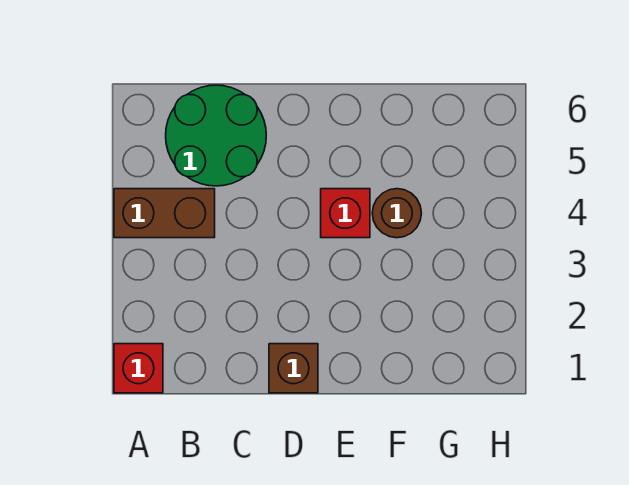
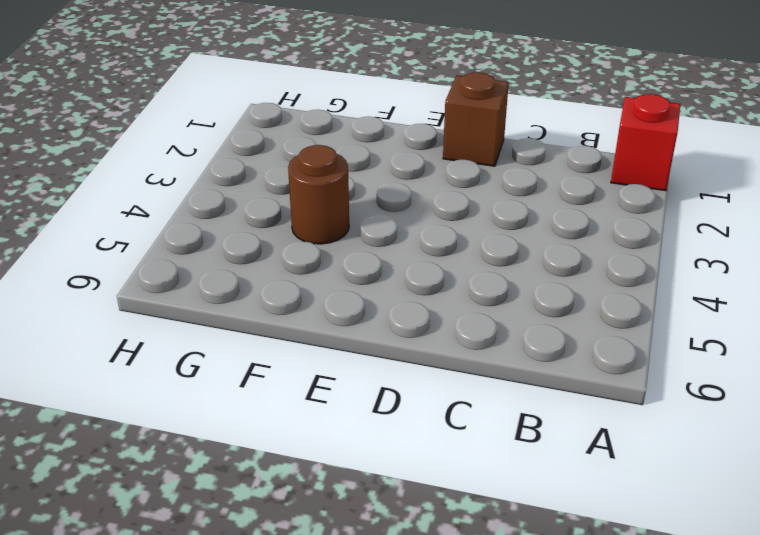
none -> brown 1x2 brick [114,189,215,238]
none -> green 2x2 round brick [166,85,266,186]

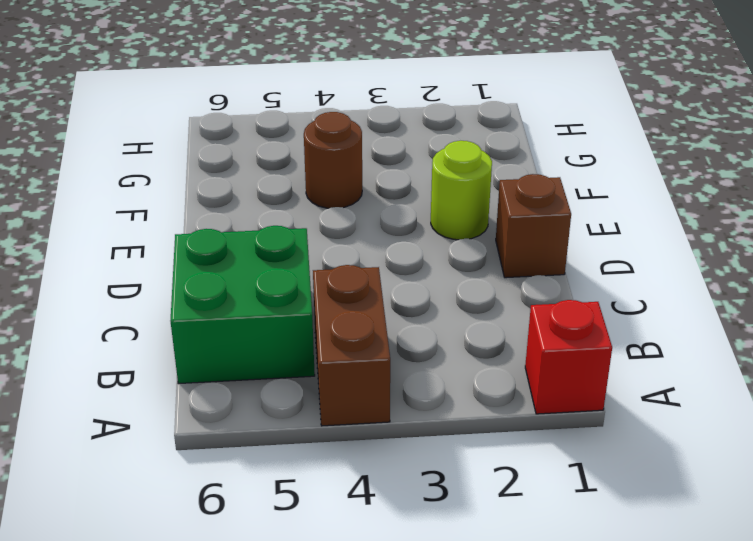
green 2x2 brick [170,226,315,384] -> green 2x2 round brick [166,85,266,186]
lime 1x1 round brick [431,141,492,240] -> none
none -> red 1x1 brick [321,189,370,238]

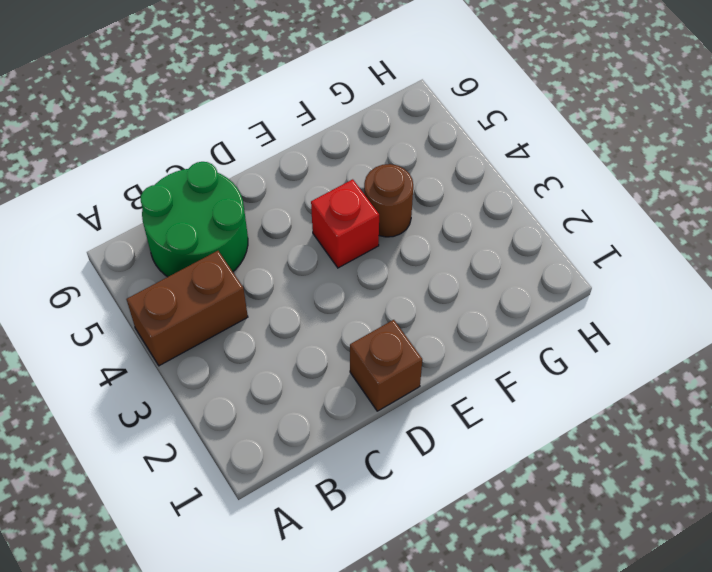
none -> red 1x1 brick [114,344,163,393]

